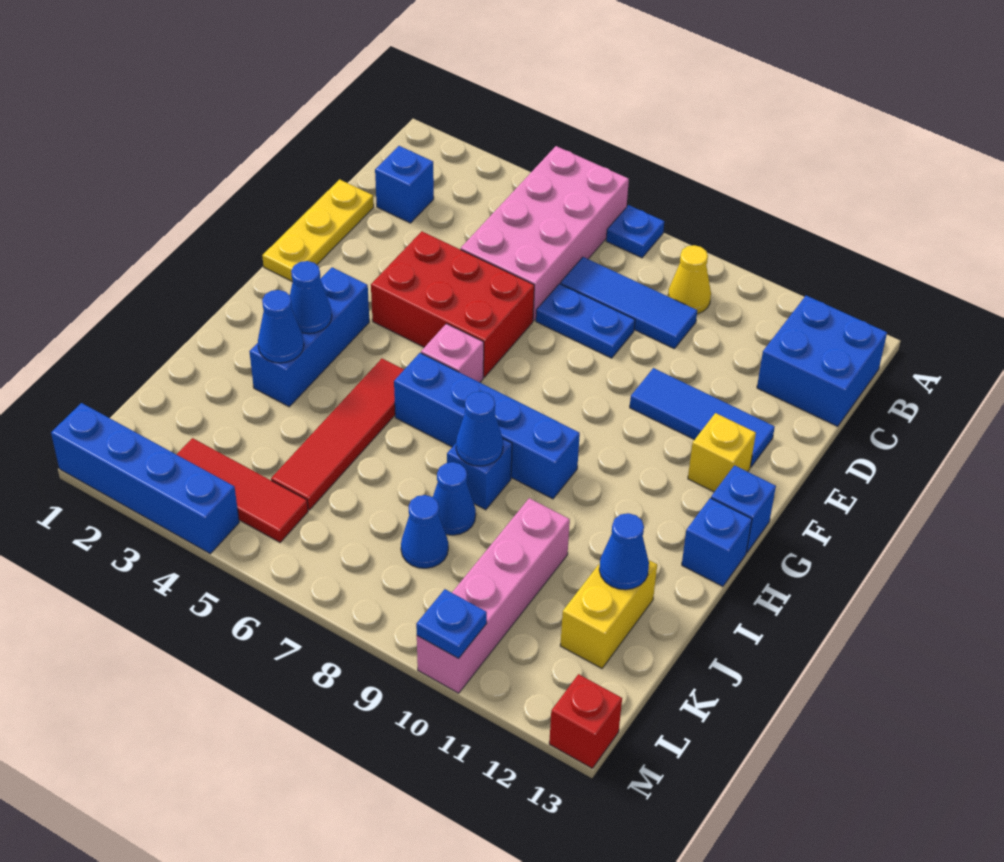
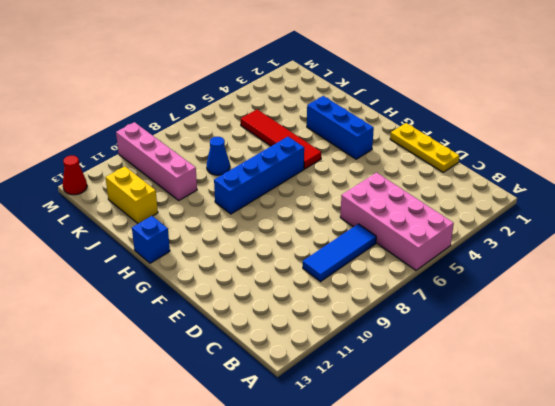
red 1x1 cone [63,156,87,195] -> red 1x1 brick [549,674,622,768]
none -> blue 1x1 plate [606,205,664,258]
none -> yellow 1x1 cone [668,245,711,314]
none -> blue 2x2 brick [757,296,887,426]
none -> blue 1x1 brick [375,146,434,223]

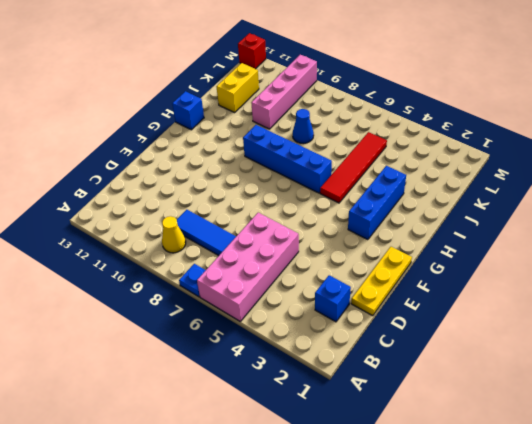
none -> blue 2x2 brick [757,296,887,426]
none -> blue 1x2 plate [536,284,635,358]
none -> red 2x3 brick [371,231,534,377]
none -> blue 1x3 tile [630,368,775,467]

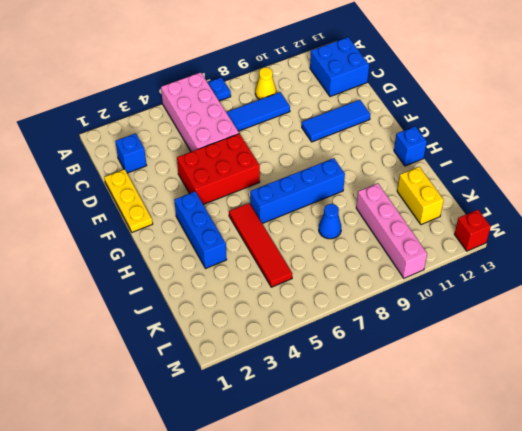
none -> blue 1x2 plate [536,284,635,358]
none -> yellow 1x1 brick [688,413,756,492]
none -> pink 1x1 brick [421,324,484,382]
none -> blue 1x1 brick [711,466,776,553]

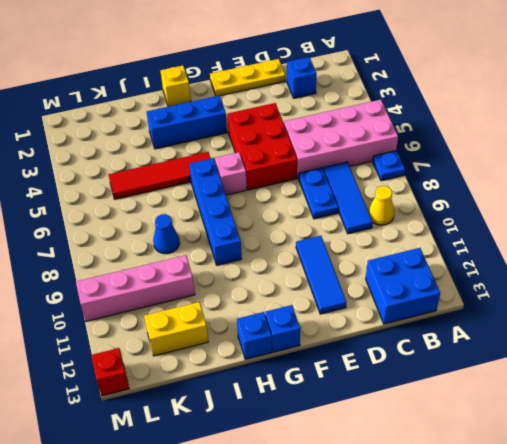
yellow 1x1 brick [160,65,191,107] -> yellow 1x1 brick moved to [688,413,756,492]
none -> blue 1x1 brick [447,439,512,510]
none -> blue 1x1 cone [401,495,448,568]
none -> red 1x3 tile [176,438,308,542]
none -> blue 1x4 brick [51,403,239,554]

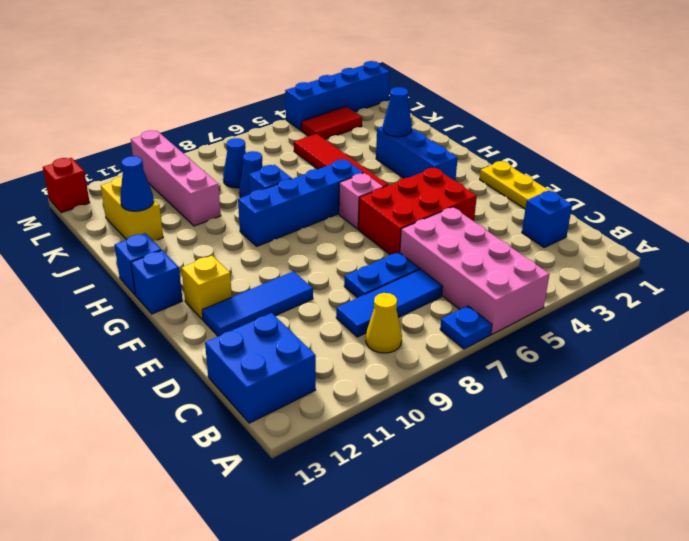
red 1x2 tile [301,107,362,140] -> red 1x3 tile [176,438,308,542]
none -> blue 1x1 cone [290,261,332,334]
none -> blue 1x1 cone [456,391,503,466]
none -> blue 1x1 plate [416,589,487,658]

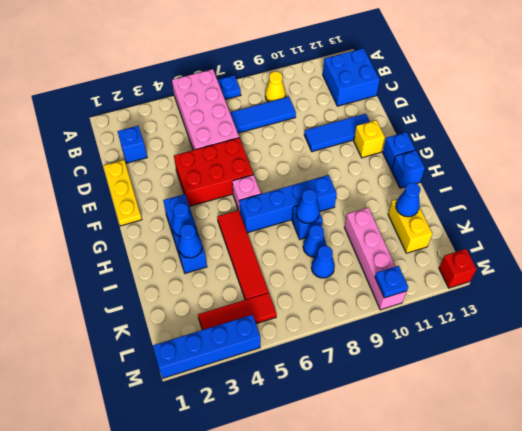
none -> blue 1x2 plate [536,284,635,358]

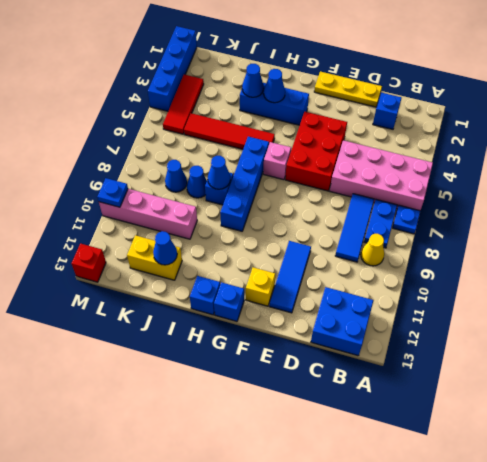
blue 1x2 plate [364,200,397,248] -> blue 1x2 plate moved to [536,284,635,358]

